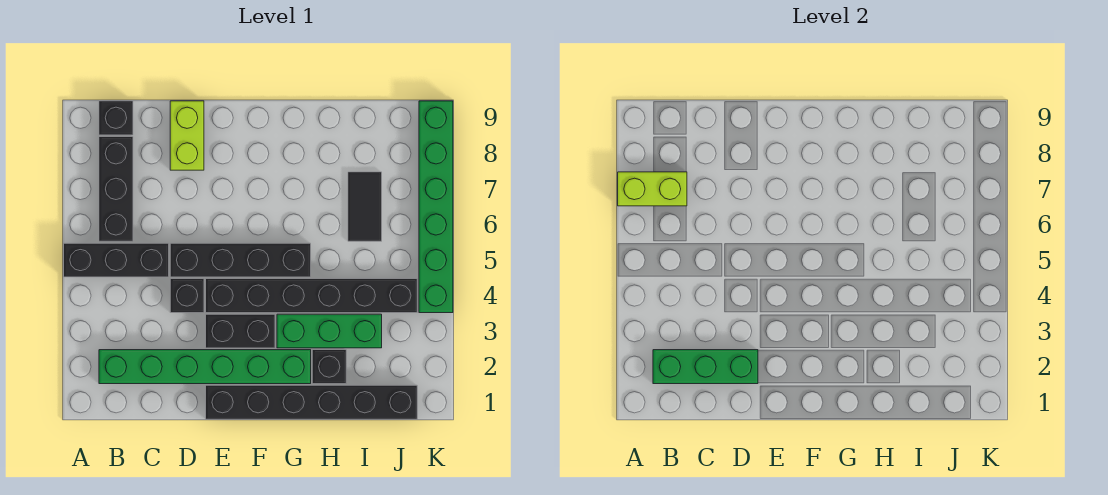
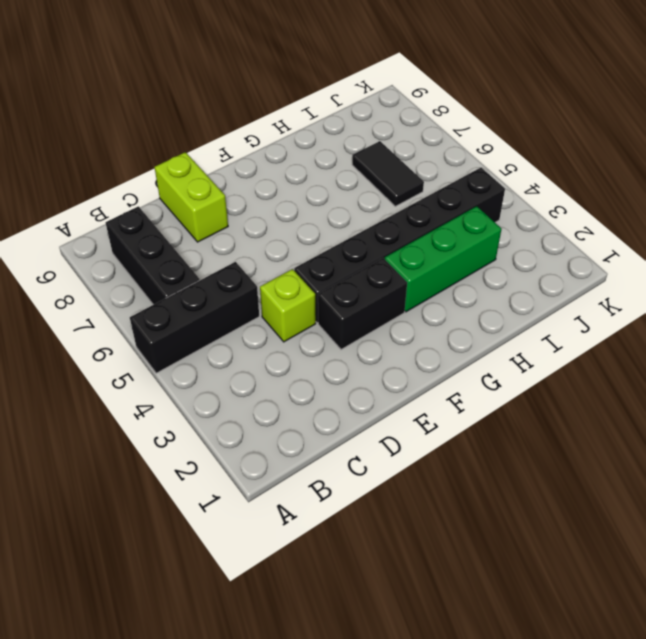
lime 1x1 brick [260,269,316,342] -> black 1x1 brick [170,279,204,313]
none -> green 1x6 brick [99,350,311,384]
none -> black 1x1 brick [99,101,133,135]
none -> black 1x4 brick [170,243,311,277]

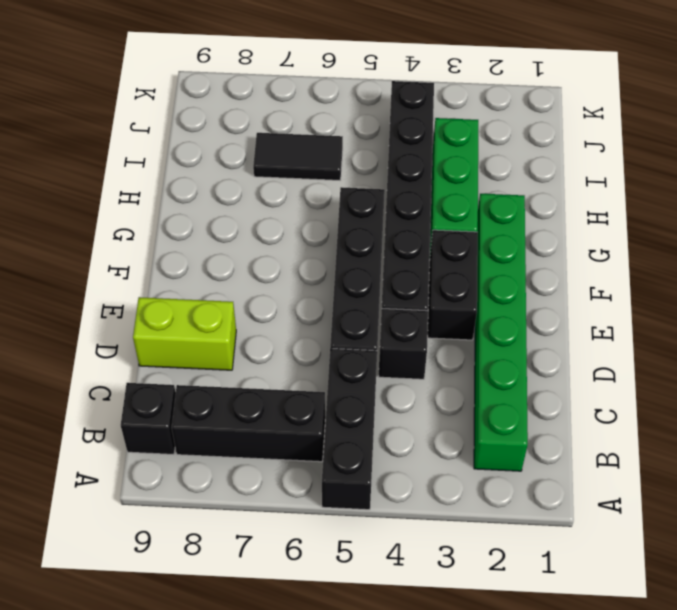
none -> black 1x6 brick [206,385,417,419]
none -> black 1x1 brick [312,350,346,384]
none -> green 1x6 brick [419,101,453,313]

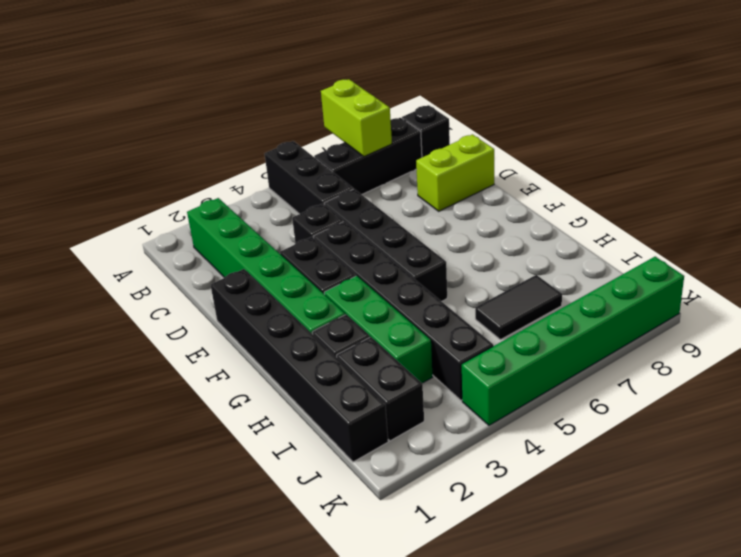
black 1x2 brick [337,337,424,441] -> none
none -> green 1x3 brick [653,350,758,384]

